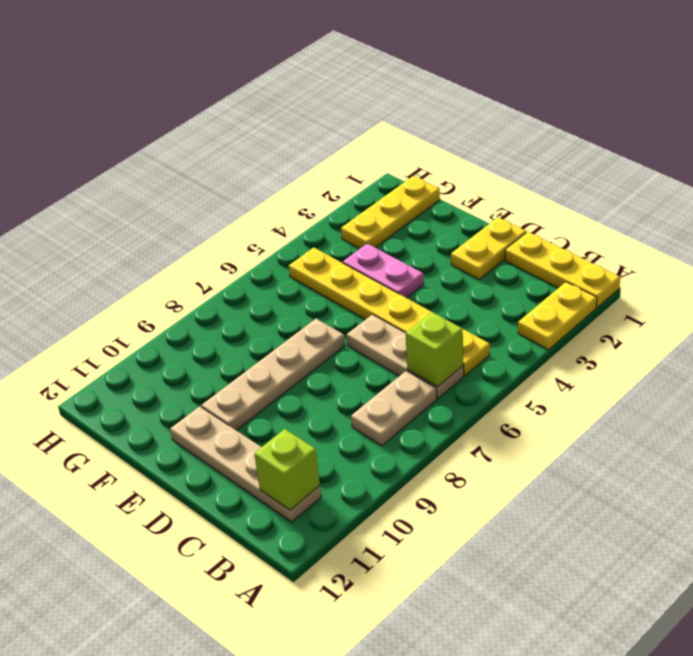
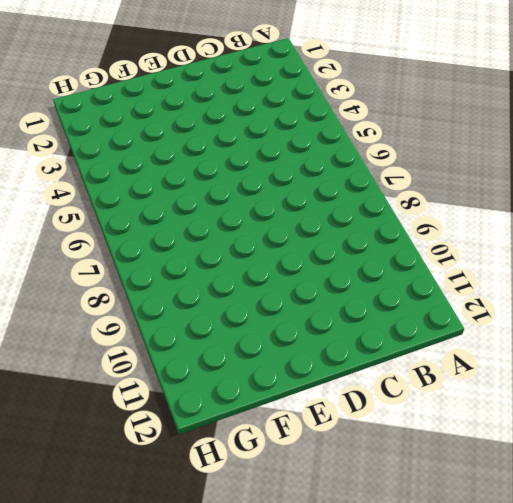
none -> yellow 1x3 plate [505,232,620,307]
none -> yellow 1x2 plate [518,282,597,350]
none -> yellow 1x6 plate [289,248,490,376]

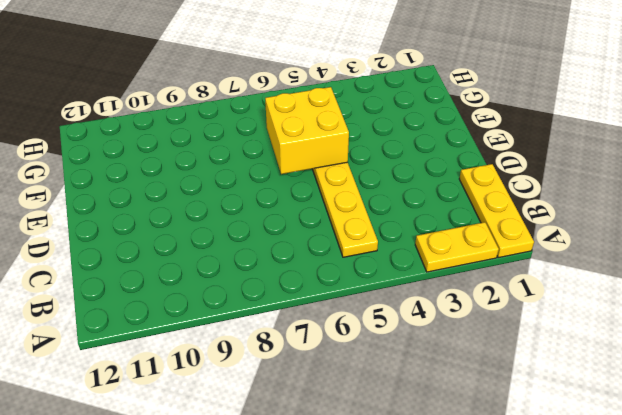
yellow 2x2 brick [265,87,349,174] -> none
none -> tan 1x3 plate [347,315,464,398]
none -> tan 1x2 plate [351,371,437,446]
none -> tan 1x4 plate [170,406,321,522]

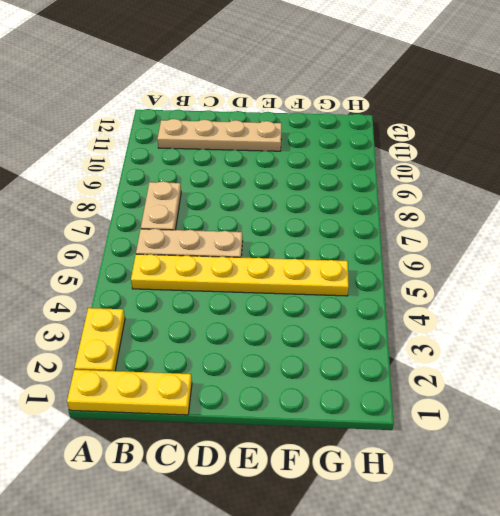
none -> yellow 1x2 plate [451,217,526,279]
none -> pink 1x2 plate [343,244,424,298]
none -> tan 1x4 plate [201,319,345,430]

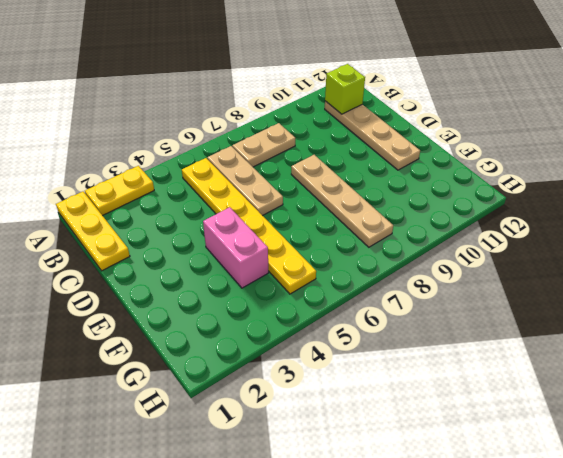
tan 1x4 plate [291,155,393,247] -> tan 1x4 plate turned to [201,319,345,430]
pink 1x2 brick [203,207,268,288] -> pink 1x2 plate [343,244,424,298]
none -> yellow 1x2 plate [451,217,526,279]
none -> yellow 1x3 plate [341,176,440,249]
none -> lime 1x1 brick [406,312,463,386]

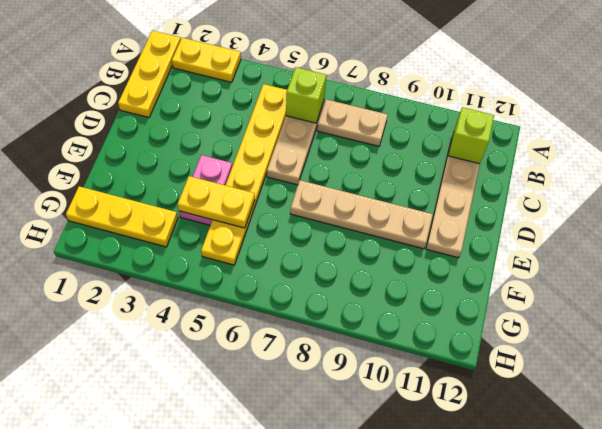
yellow 1x2 plate [178,176,255,228] -> yellow 1x2 plate moved to [451,217,526,279]

